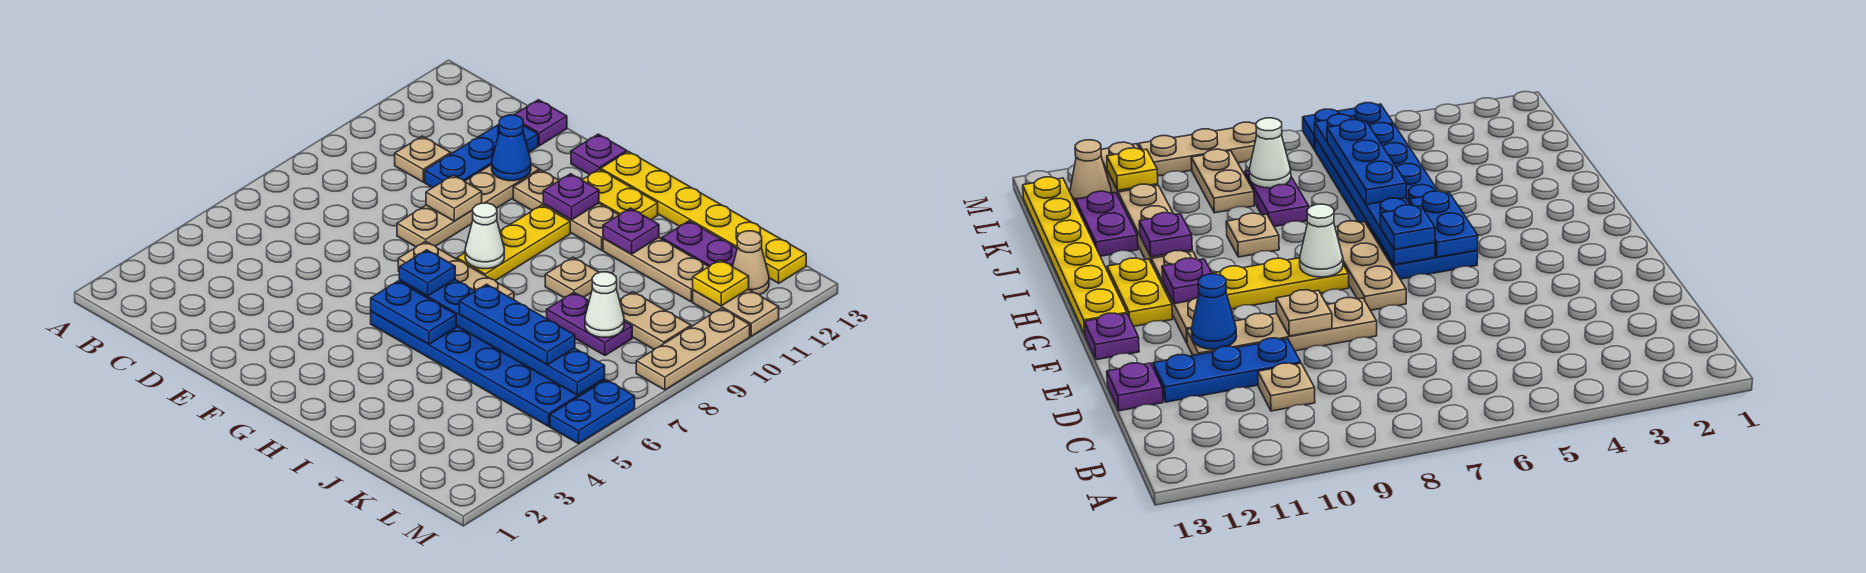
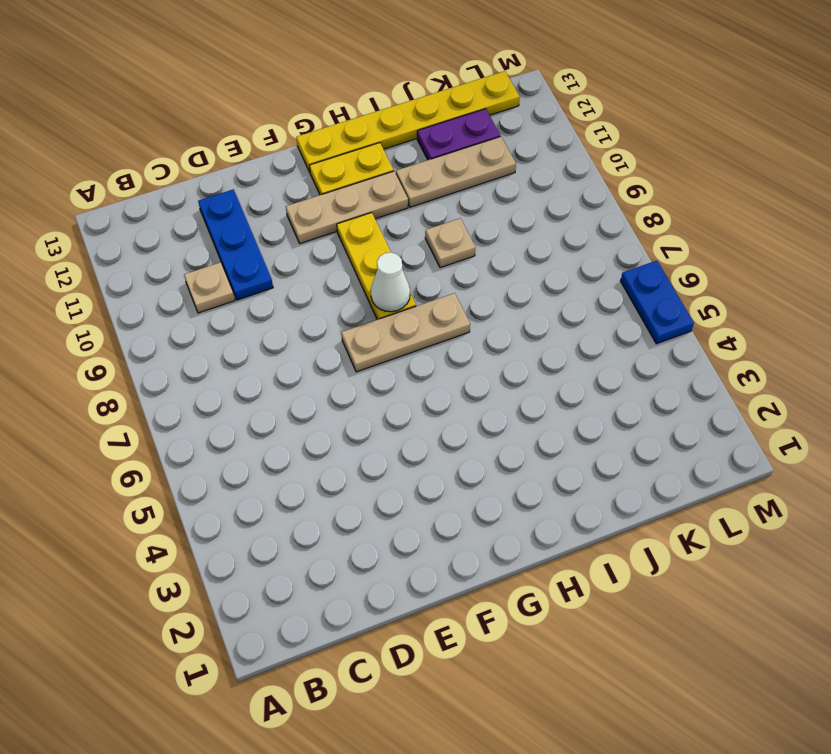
none -> purple 1x1 plate [514,100,567,146]
none -> tan 1x4 plate [397,165,539,247]
none -> purple 1x1 plate [571,134,627,175]
none -> blue 2x6 plate [371,311,605,426]

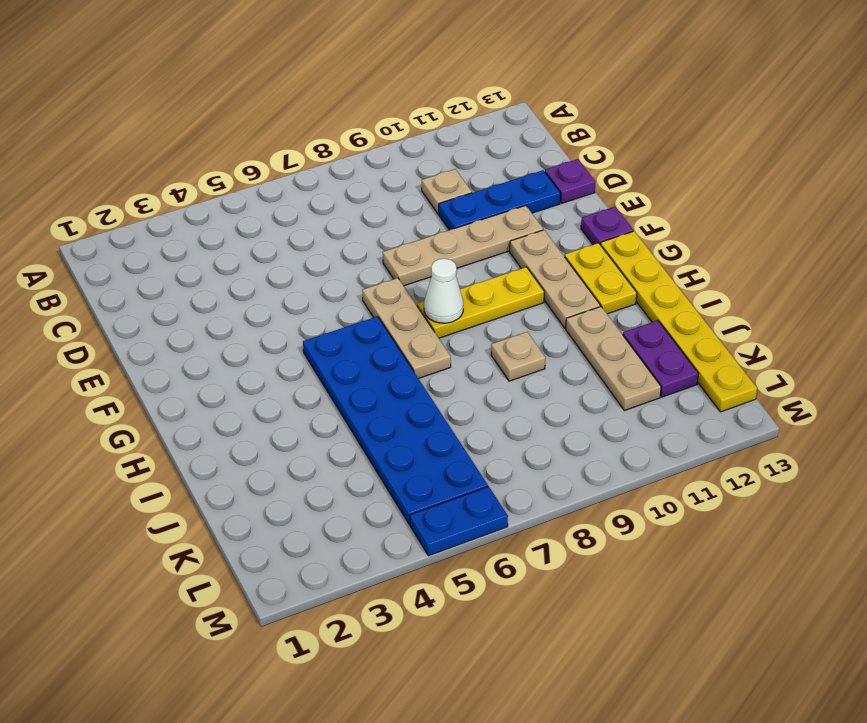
none -> purple 1x2 plate [547,293,632,355]
none -> tan 1x2 plate [620,292,691,349]
none -> tan 1x2 plate [693,289,779,336]
none -> tan 1x1 cone [733,231,769,295]

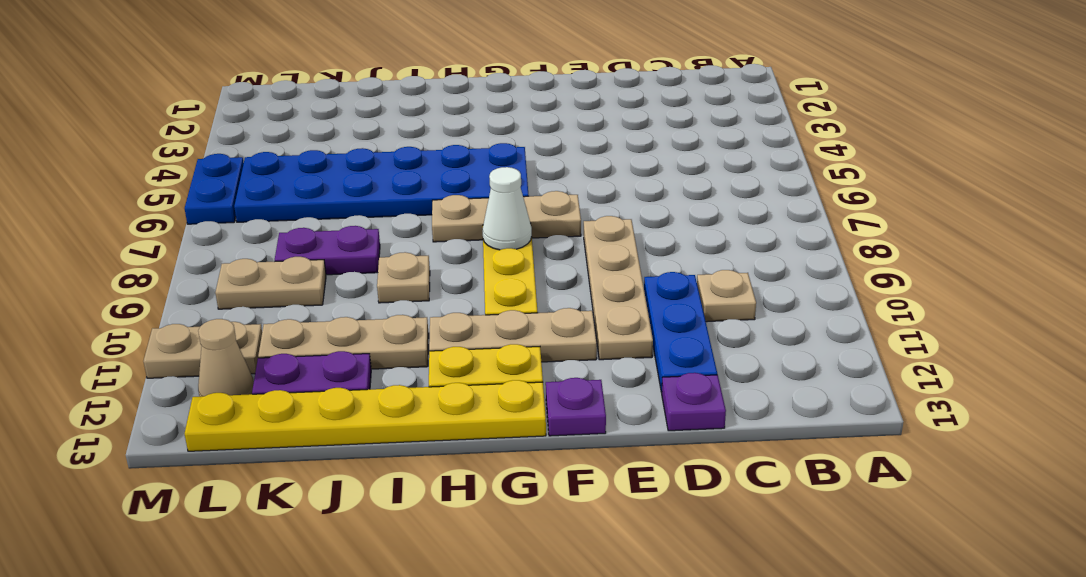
none -> tan 1x3 plate [636,308,750,390]
none -> tan 1x1 plate [426,175,482,221]
none -> blue 1x1 cone [492,115,531,181]
none -> blue 1x2 plate [371,281,456,344]

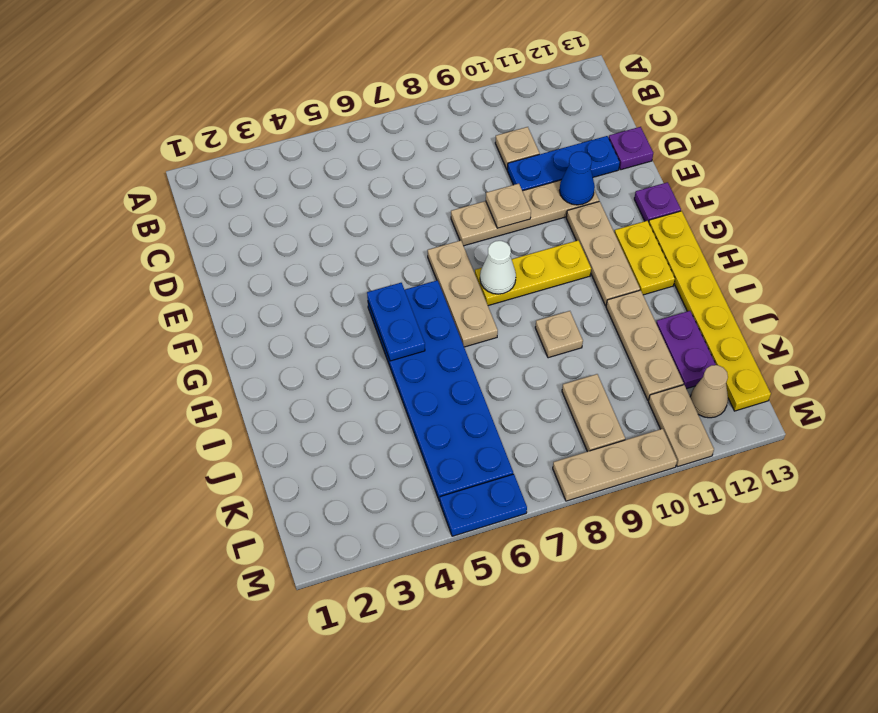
none -> purple 1x2 plate [547,293,632,355]
none -> blue 1x6 plate [399,280,605,395]
none -> purple 1x1 plate [543,174,599,220]
none -> purple 1x1 plate [603,208,659,254]

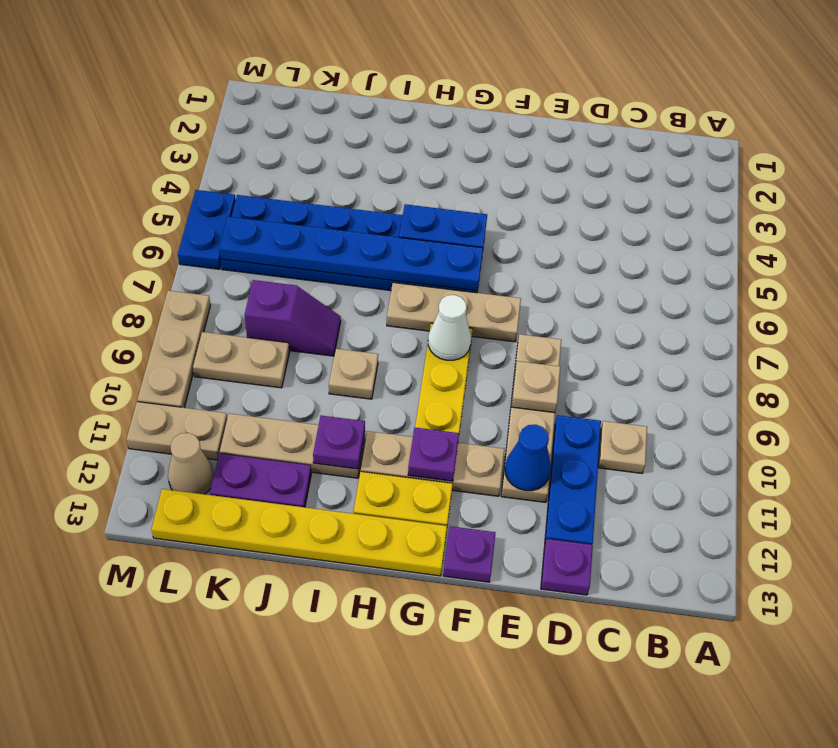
purple 1x2 slope [245,280,341,356] -> purple 1x2 plate [547,293,632,355]
none -> white 1x1 cone [585,272,624,337]
none -> yellow 1x1 plate [693,260,749,306]
none -> blue 1x1 plate [399,250,455,296]
none -> blue 1x3 plate [459,284,575,365]

